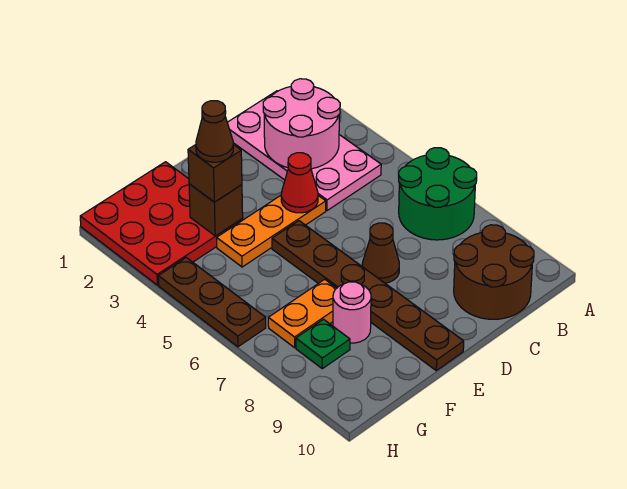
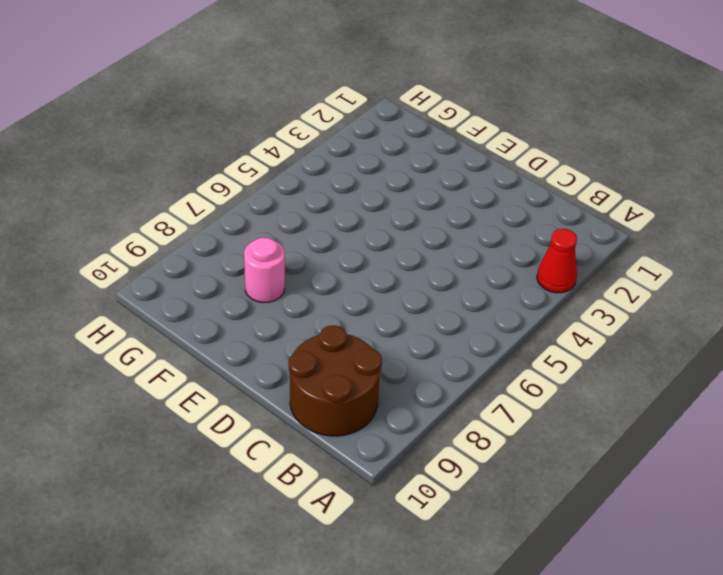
red 1x1 cone [537,229,577,293] -> red 1x1 cone moved to [281,153,318,213]
none -> green 2x2 round brick [399,148,477,240]
none -> pink 2x4 plate [227,91,381,211]
none -> orange 1x3 plate [217,196,326,267]

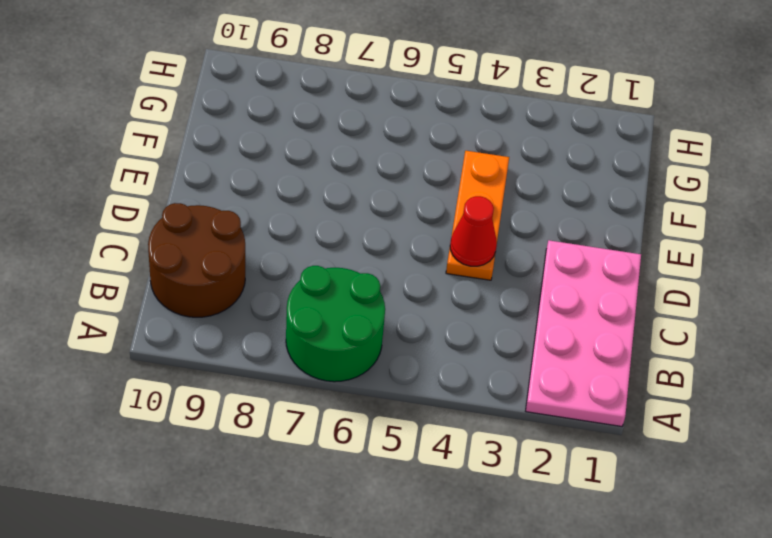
pink 2x4 plate [526,240,641,426] -> pink 2x4 plate turned to [227,91,381,211]
none -> brown 1x1 cone [362,223,399,283]
none -> brown 1x6 plate [272,221,464,370]
none -> red 3x3 plate [80,162,243,285]

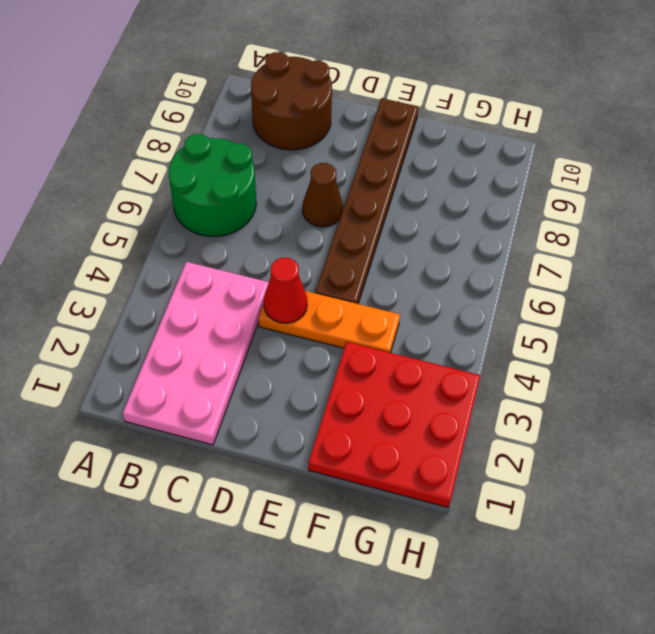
none -> orange 1x2 plate [268,279,337,348]
none -> pink 1x1 round brick [333,282,371,343]
none -> green 1x1 plate [296,319,350,369]

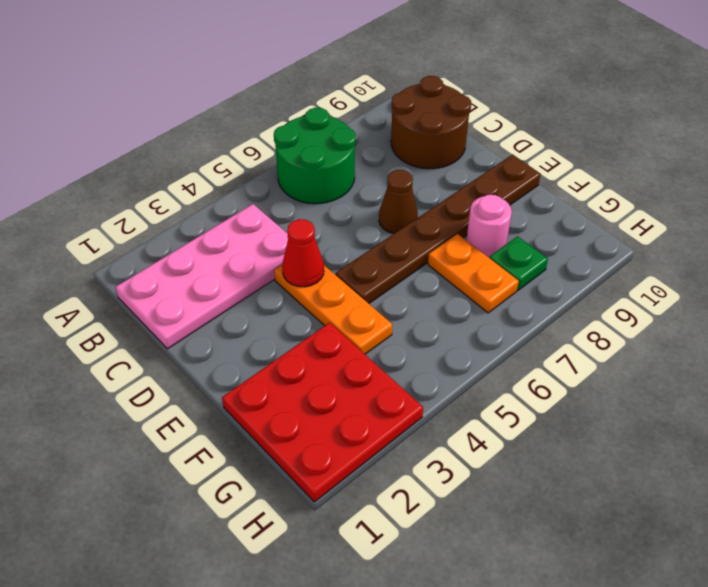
none -> brown 1x3 plate [158,258,266,347]
none -> pink 2x2 round brick [263,79,340,169]
none -> brown 1x1 brick [189,184,243,236]

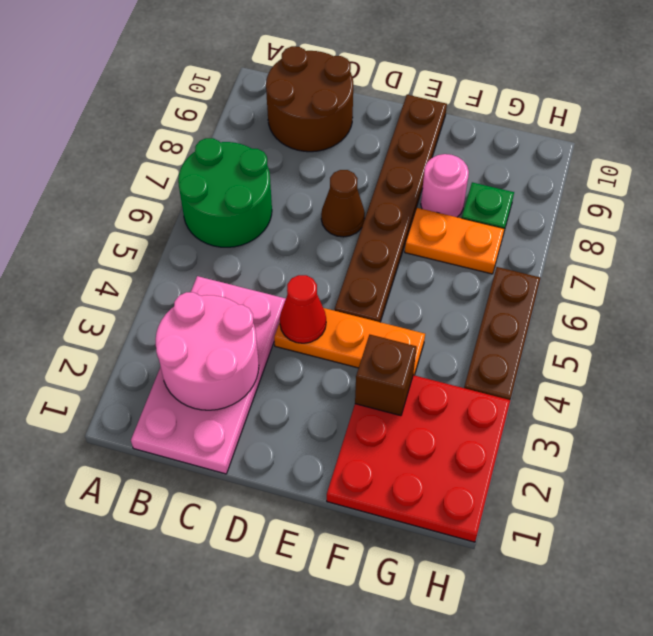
none -> brown 1x1 brick [188,145,242,202]
none -> brown 1x1 cone [196,101,233,162]

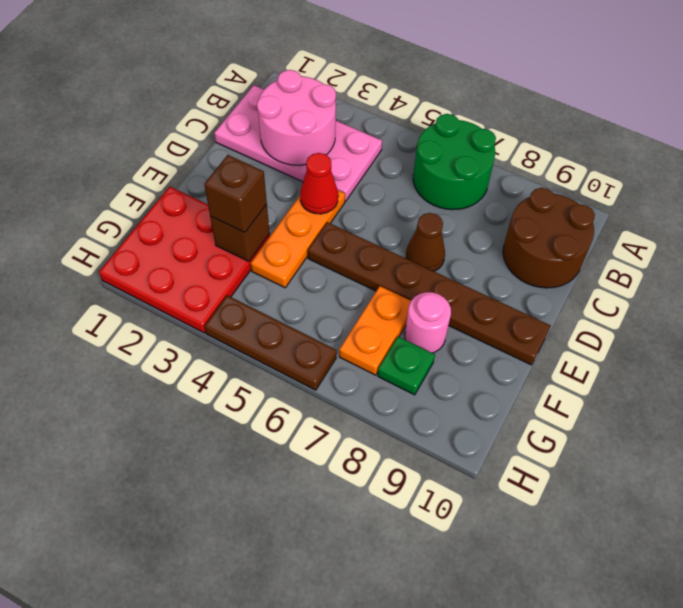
none -> brown 1x1 cone [196,101,233,162]

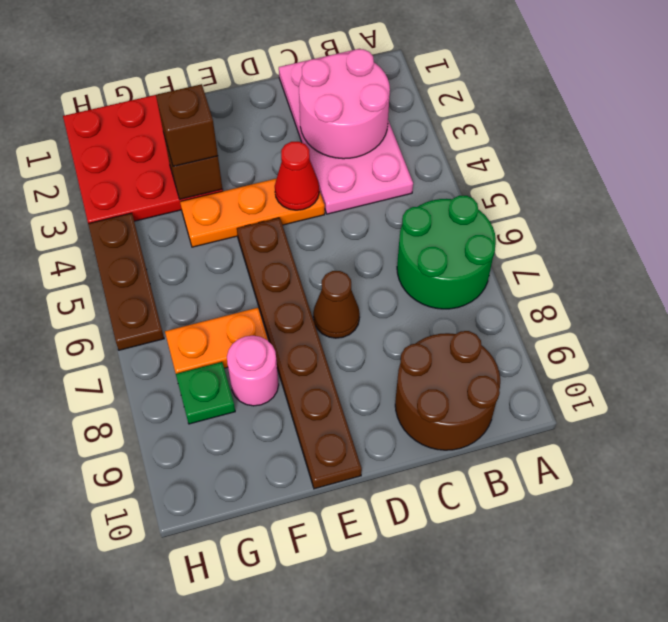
none -> brown 1x1 cone [196,101,233,162]

